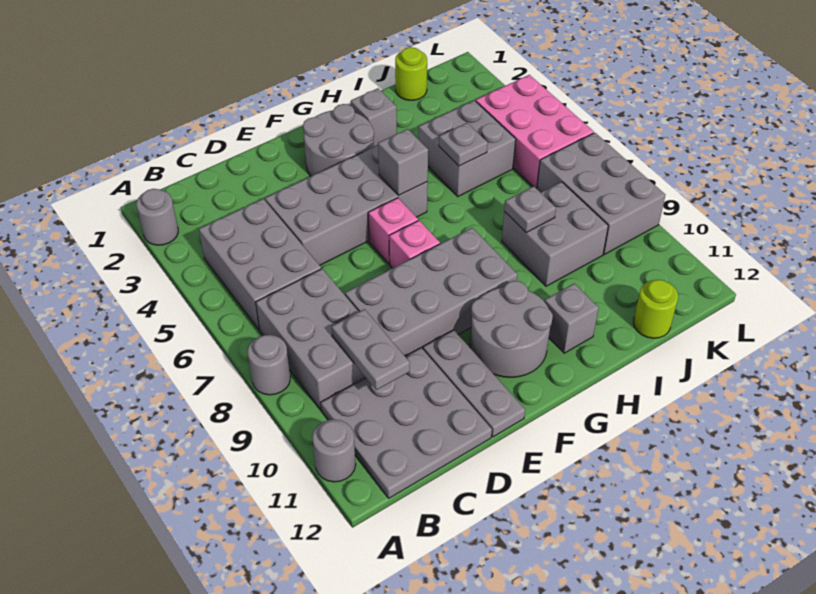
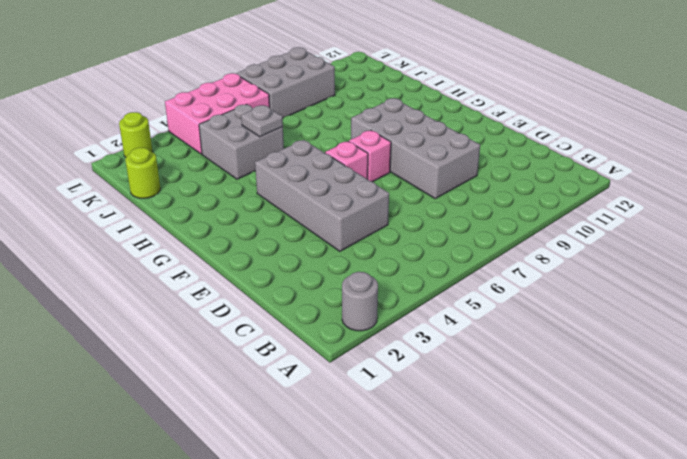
lime 1x1 round brick [119,112,153,157] -> lime 1x1 round brick moved to [633,280,678,338]
none -> grey 1x1 round brick [248,335,290,395]
none -> grey 1x1 round brick [312,419,356,482]
none -> grey 2x3 brick [199,199,321,330]

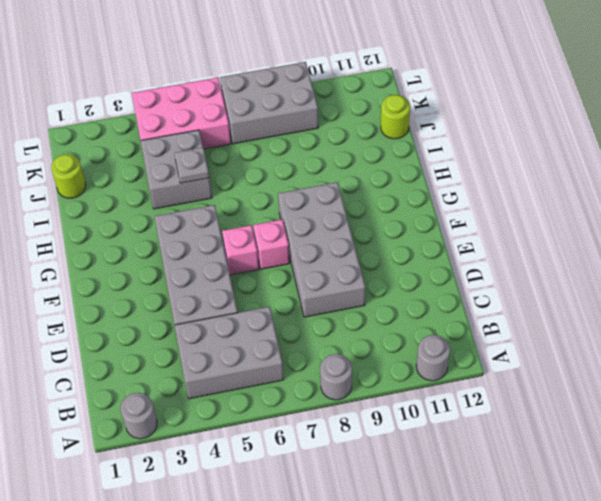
none -> grey 2x3 brick [256,269,366,410]
none -> grey 3x3 plate [321,348,492,498]
none -> grey 1x3 plate [423,330,525,437]

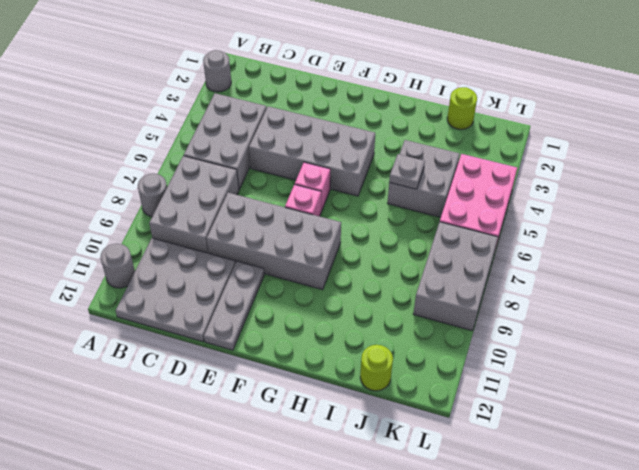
none -> grey 2x2 round brick [303,104,374,176]
none -> grey 2x2 round brick [470,281,553,377]
none -> grey 1x1 brick [351,88,397,147]

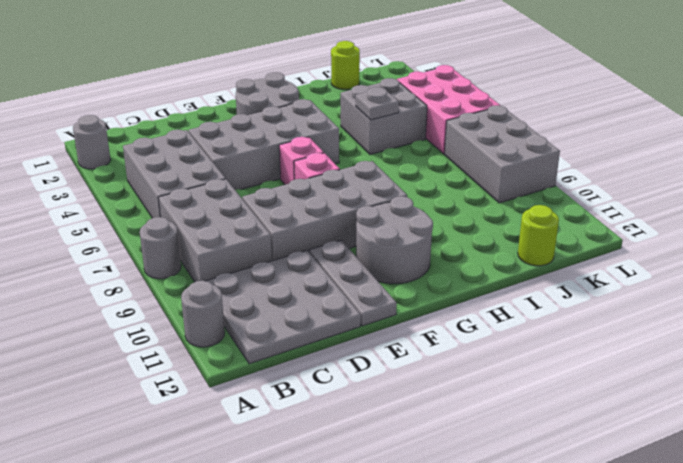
none -> grey 1x1 brick [351,88,397,147]
none -> grey 1x1 brick [545,283,599,353]
none -> grey 2x2 brick [502,182,608,286]

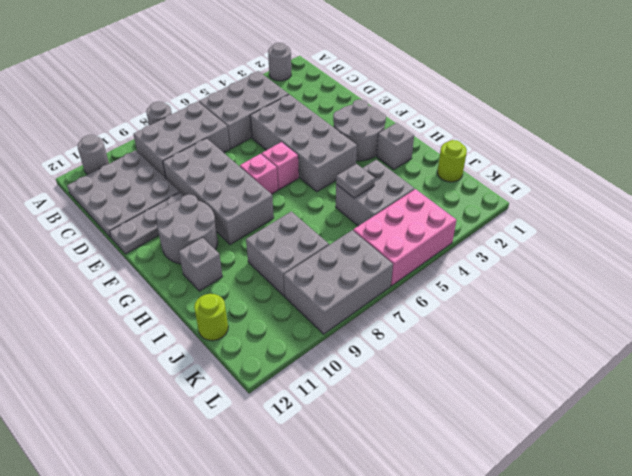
none -> grey 1x2 plate [332,309,410,390]
none -> grey 1x1 brick [378,129,428,195]
none -> grey 1x1 plate [504,186,556,232]

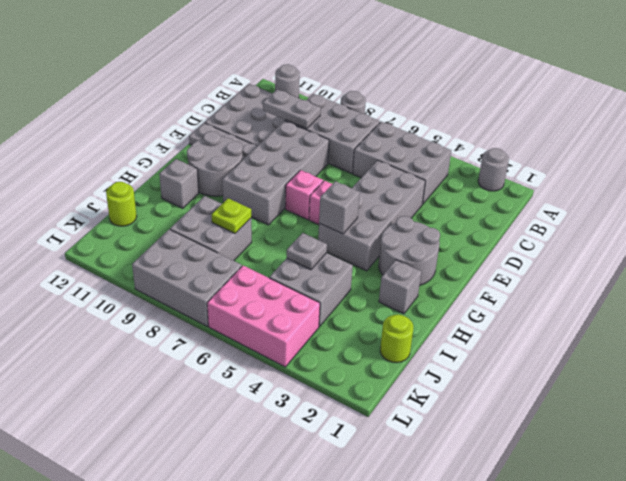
lime 1x1 plate [212,198,251,233] -> grey 1x1 plate [504,186,556,232]

